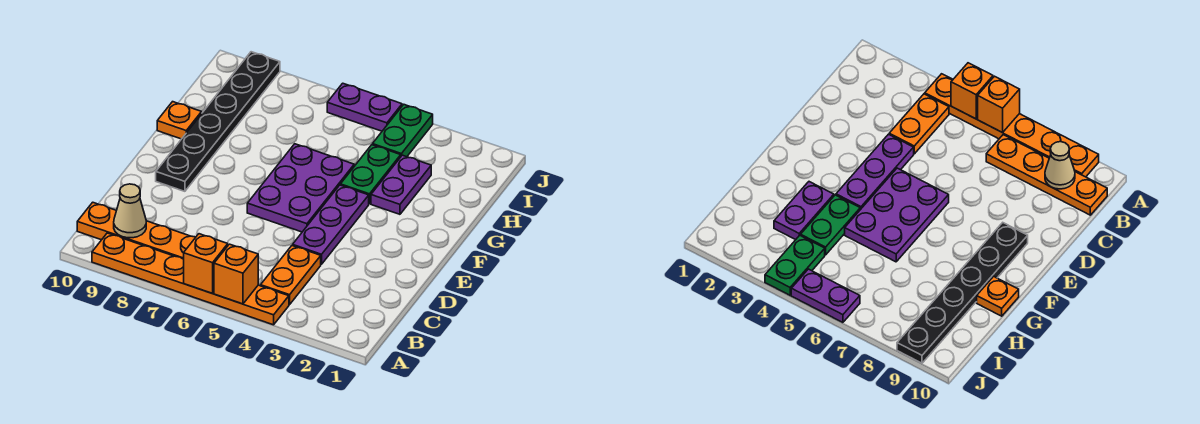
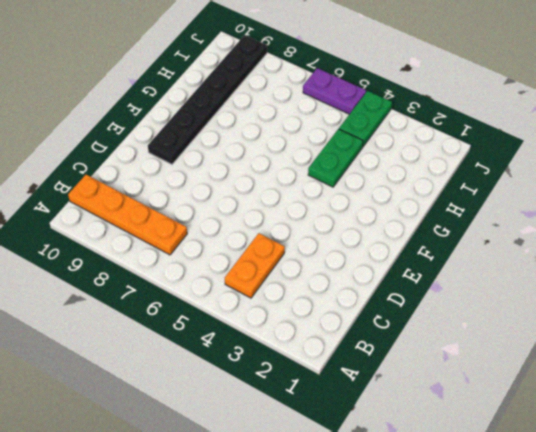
none -> orange 1x6 plate [92,233,289,325]
none -> purple 1x3 plate [293,185,369,264]
none -> purple 2x3 plate [247,144,354,232]

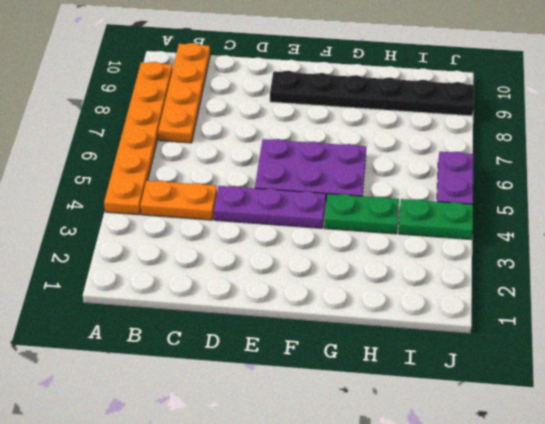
none -> purple 1x2 plate [371,155,431,214]
none -> orange 1x1 plate [157,102,202,139]
none -> orange 1x1 brick [214,244,258,304]

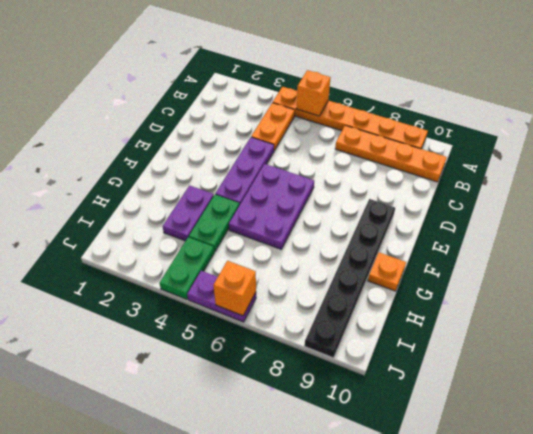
orange 1x1 brick [213,261,256,316] -> orange 1x1 brick moved to [184,234,228,293]
none -> tan 1x1 cone [114,184,146,238]

